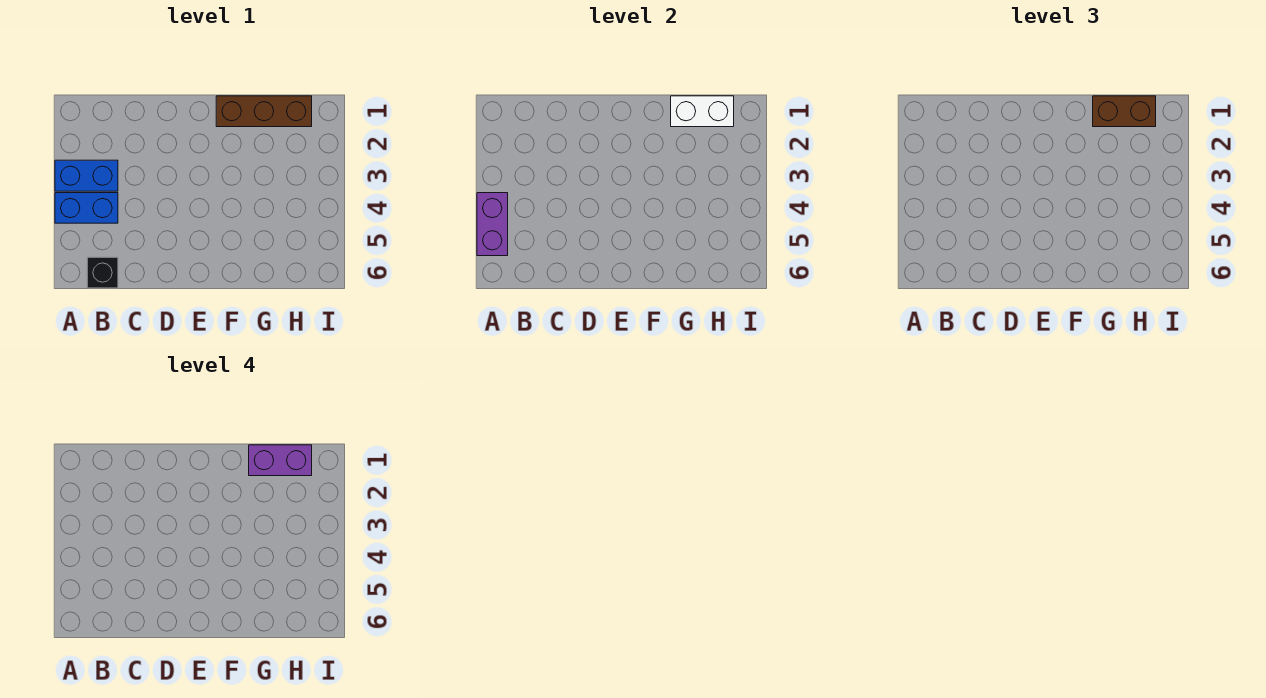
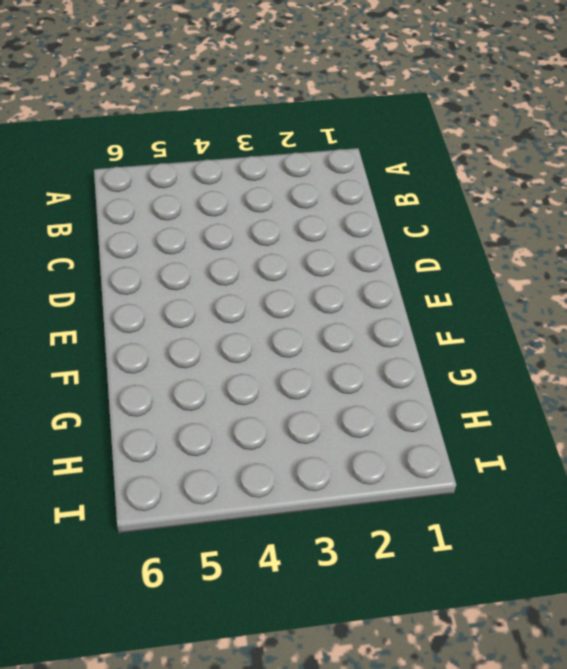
none -> blue 1x2 brick [55,160,118,191]
none -> blue 1x2 brick [55,193,118,223]

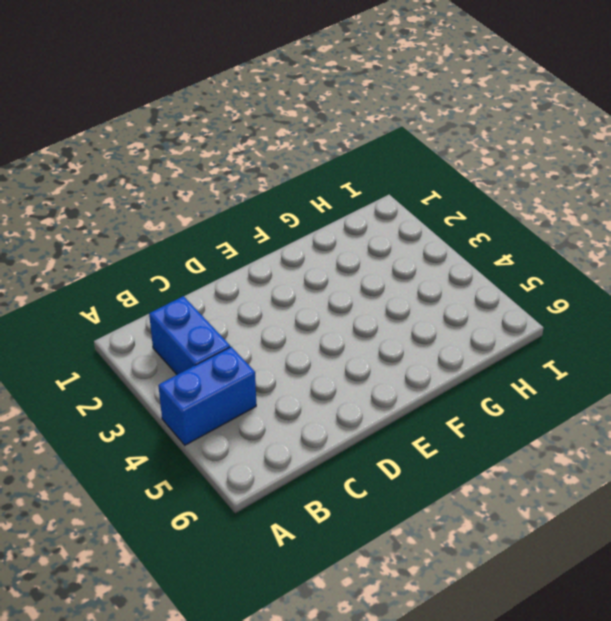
blue 1x2 brick [149,296,230,375] -> blue 1x2 brick turned to [55,160,118,191]
none -> black 1x1 brick [87,257,118,288]
none -> brown 1x3 brick [216,96,312,127]

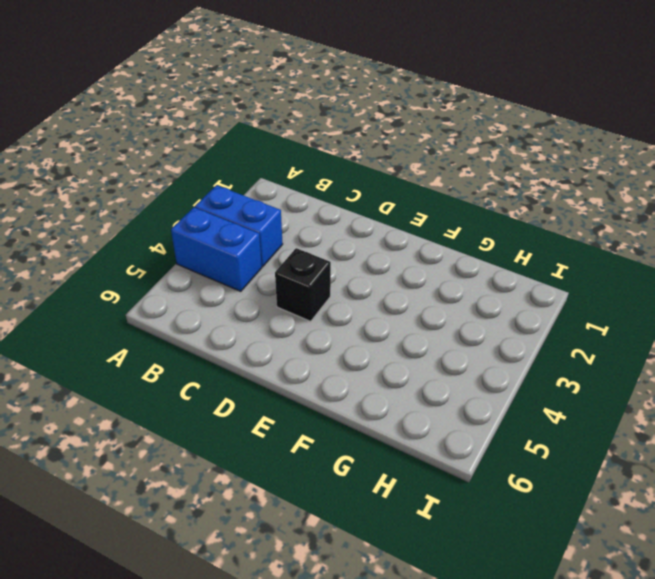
black 1x1 brick [275,248,331,321] -> black 1x1 brick moved to [87,257,118,288]
none -> brown 1x3 brick [216,96,312,127]
none -> purple 1x2 brick [477,193,508,256]

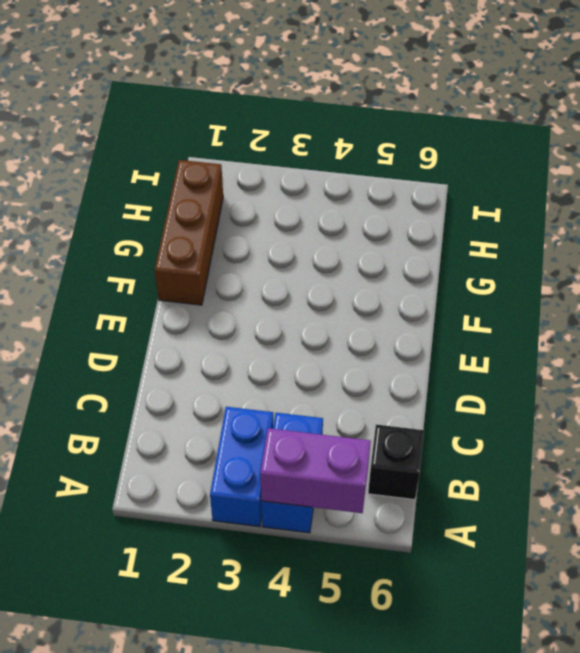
none -> white 1x2 brick [671,96,734,127]
none -> brown 1x2 brick [1093,96,1156,127]

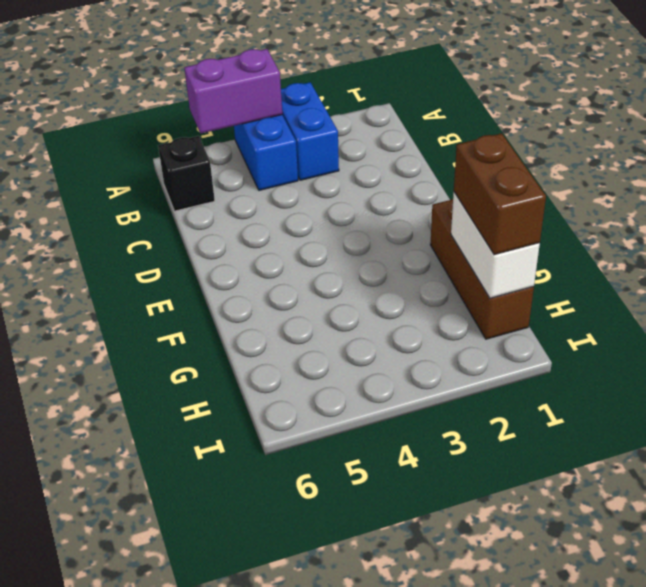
none -> purple 1x2 brick [249,445,312,476]

